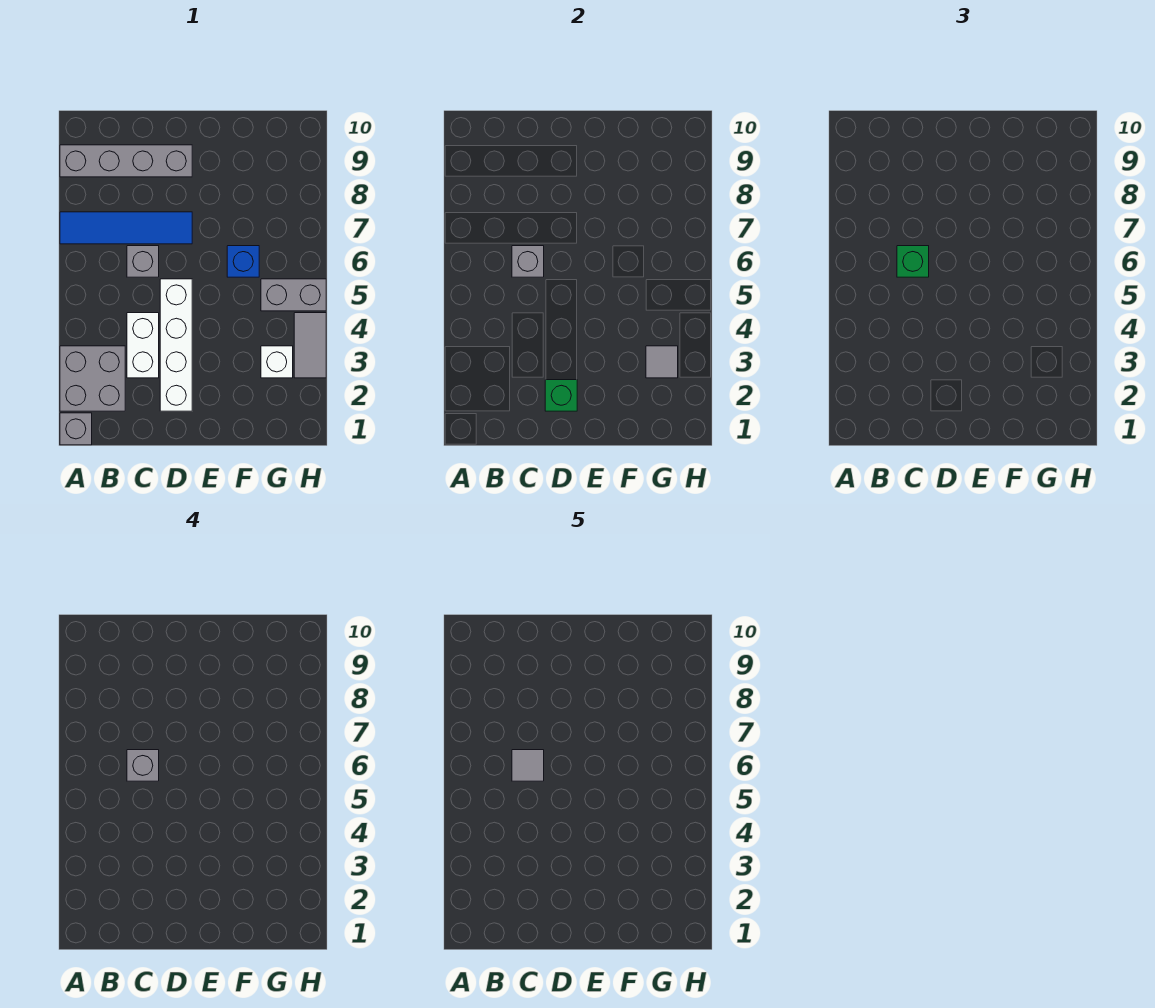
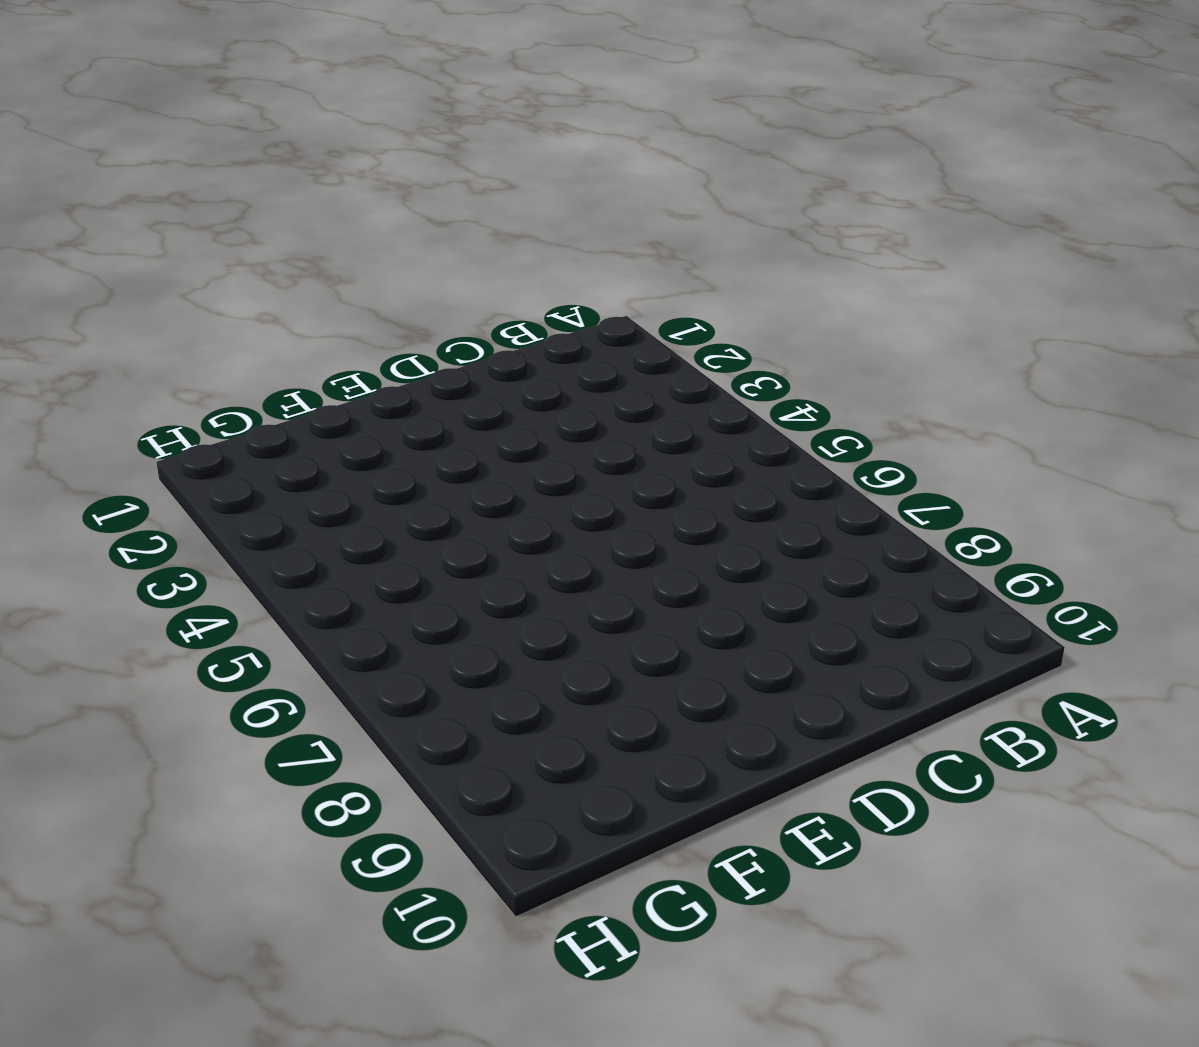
none -> grey 1x1 brick [60,413,92,445]
none -> grey 2x2 brick [60,346,125,411]
none -> blue 1x4 tile [60,212,192,244]

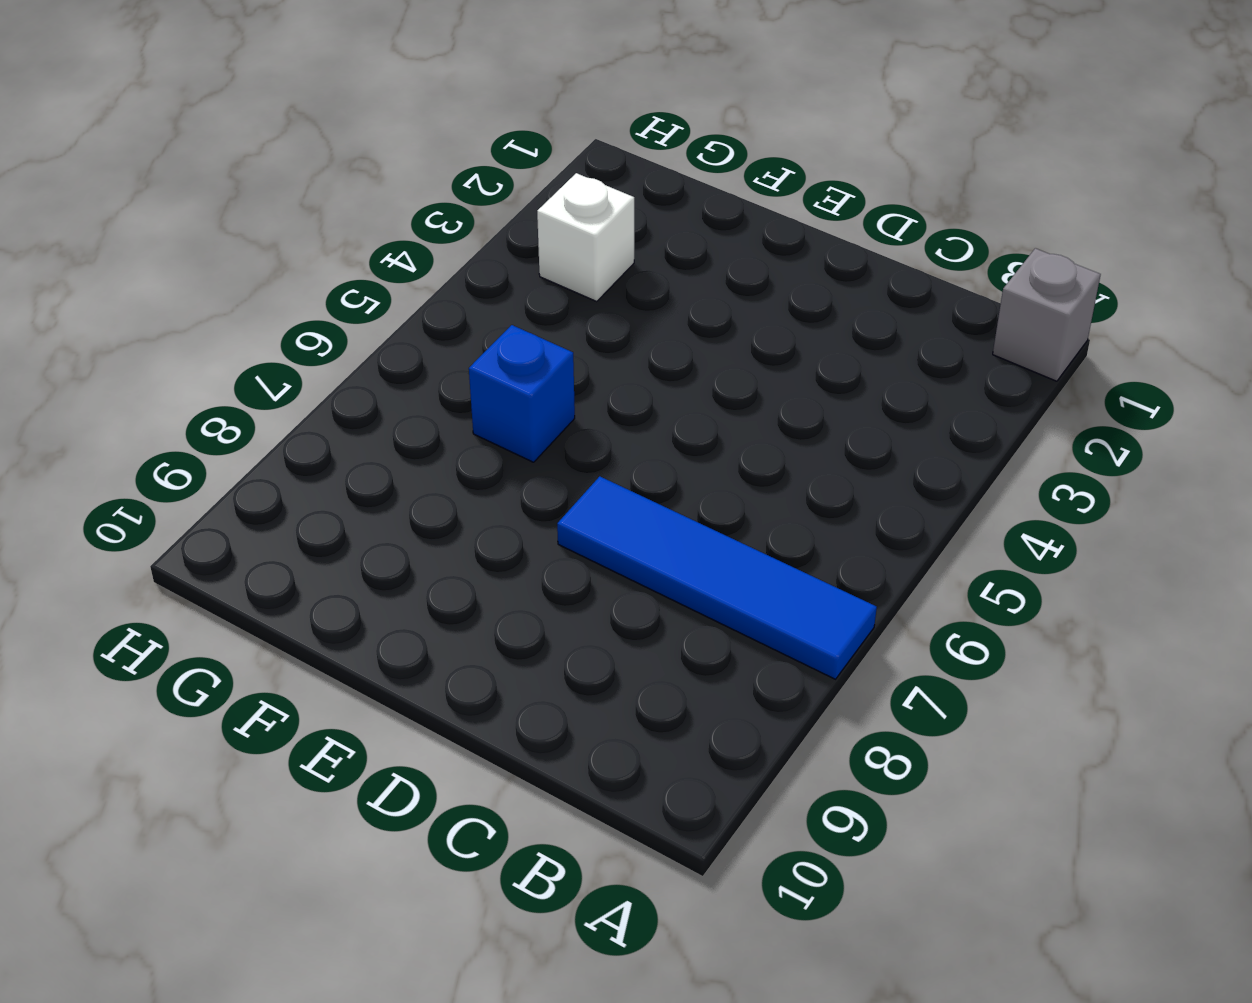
none -> grey 2x2 brick [60,346,125,411]
none -> grey 1x4 brick [60,145,192,177]
none -> white 1x2 brick [127,313,159,378]

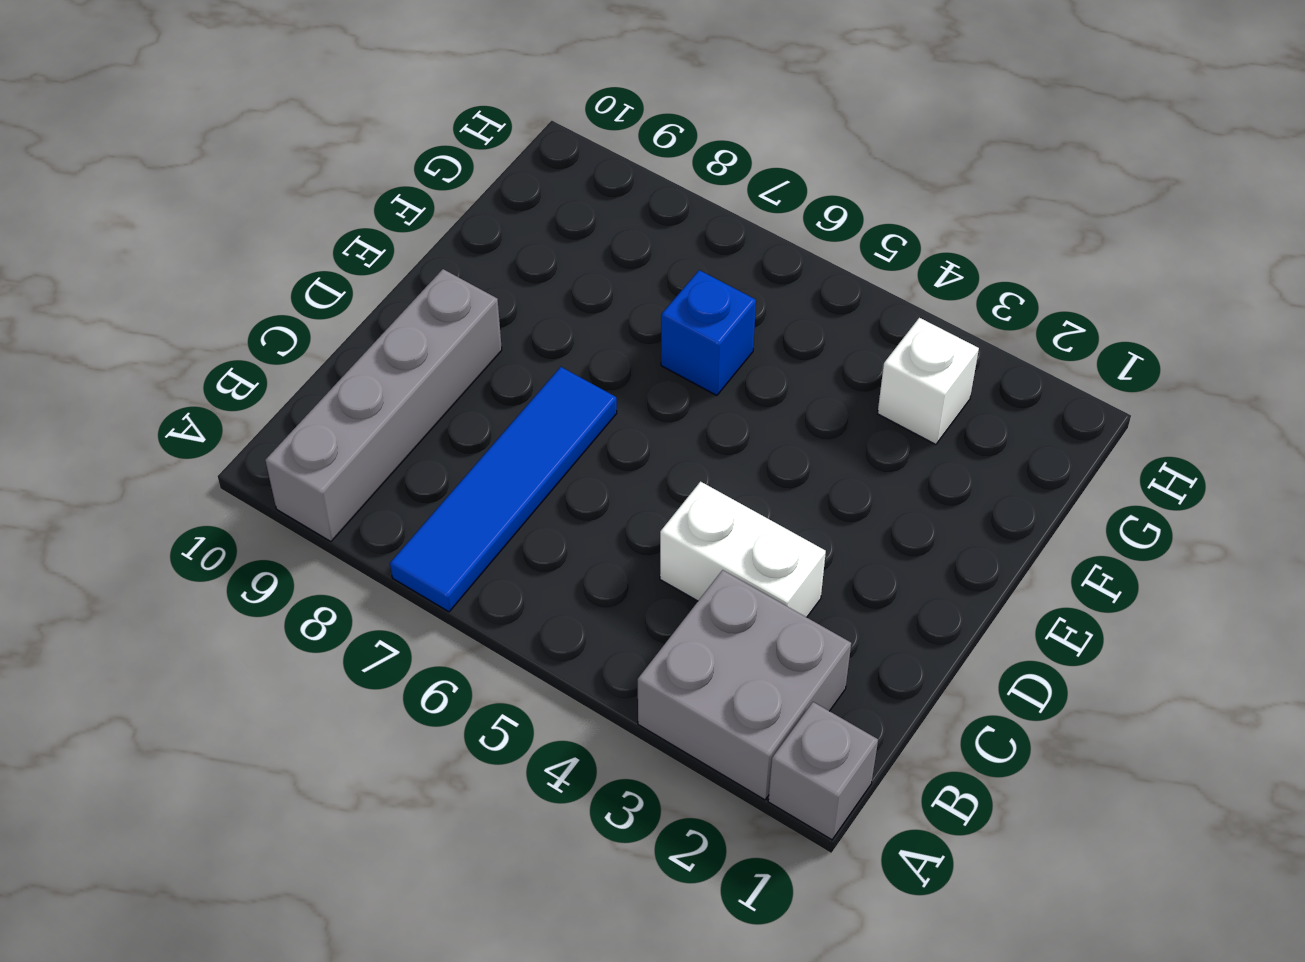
none -> grey 1x1 brick [127,246,159,277]
none -> white 1x4 brick [160,279,192,411]
none -> grey 1x2 brick [261,279,326,311]

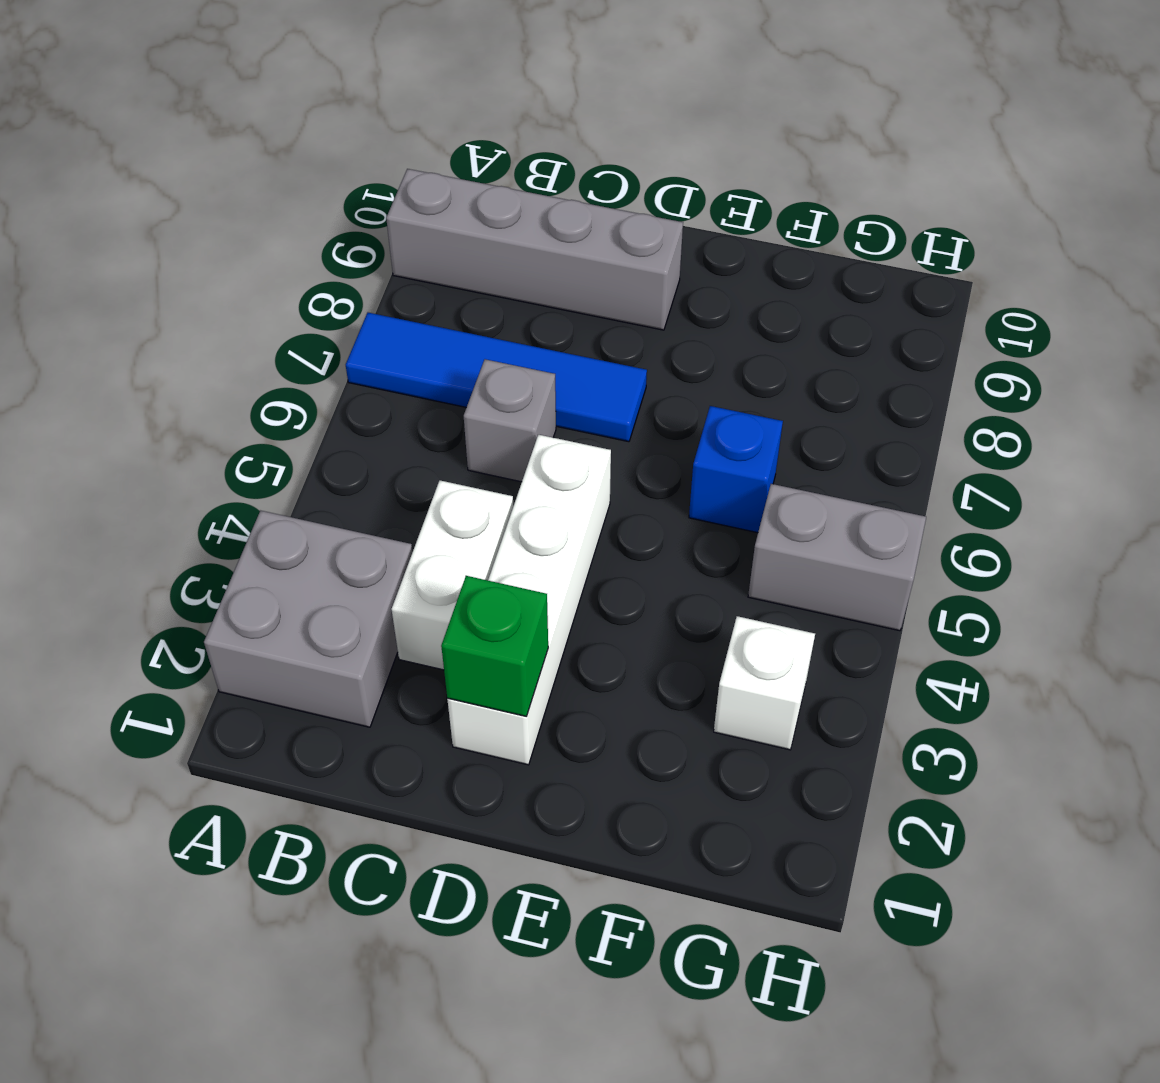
none -> grey 1x1 brick [60,413,92,445]
none -> grey 1x2 tile [294,313,326,378]
none -> grey 1x1 brick [512,246,544,277]

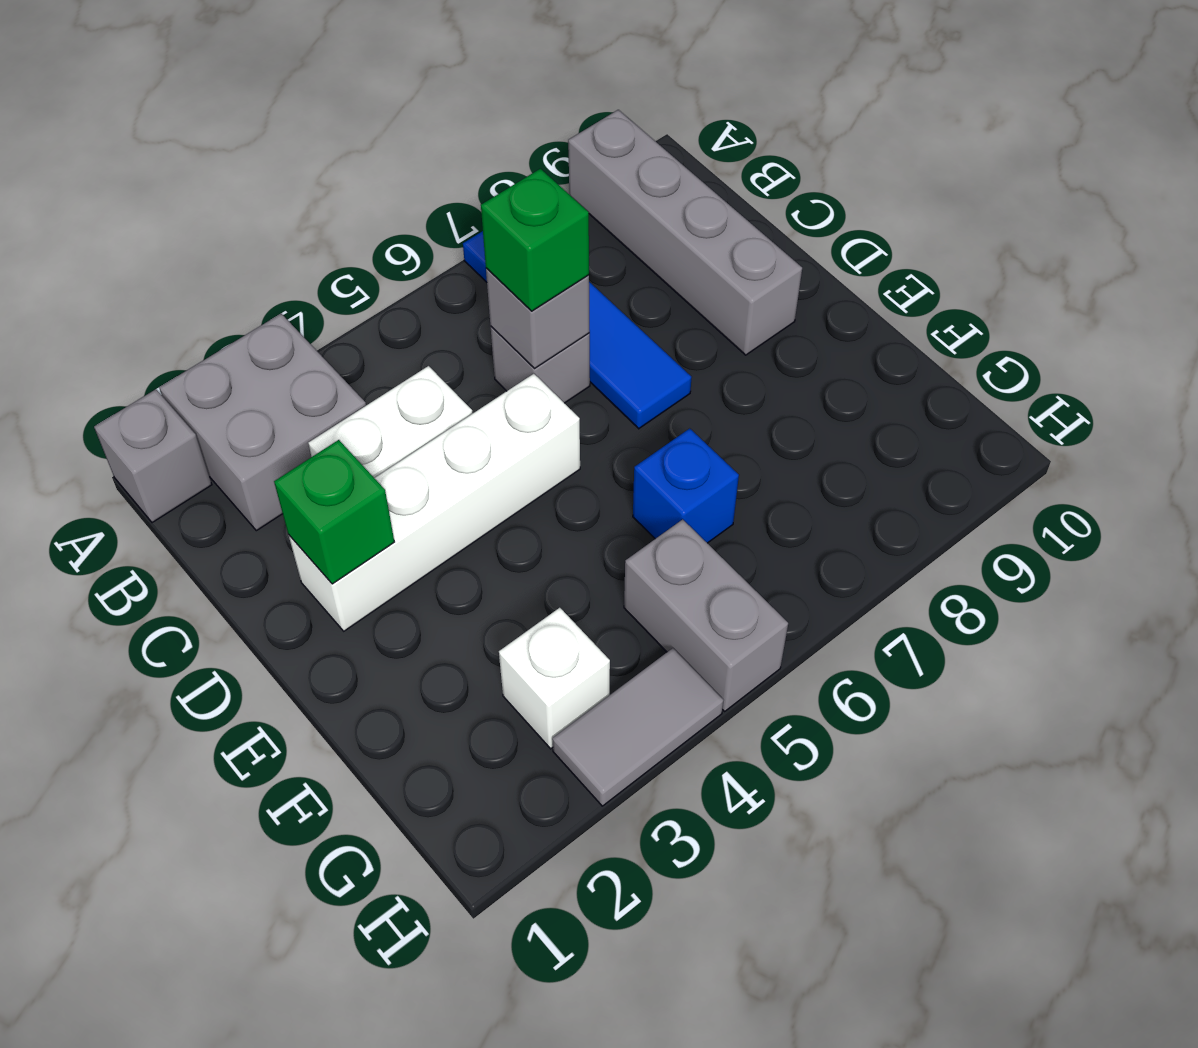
none -> grey 1x1 tile [646,346,678,378]
none -> grey 1x1 brick [127,750,159,781]
none -> grey 1x1 tile [512,750,544,781]

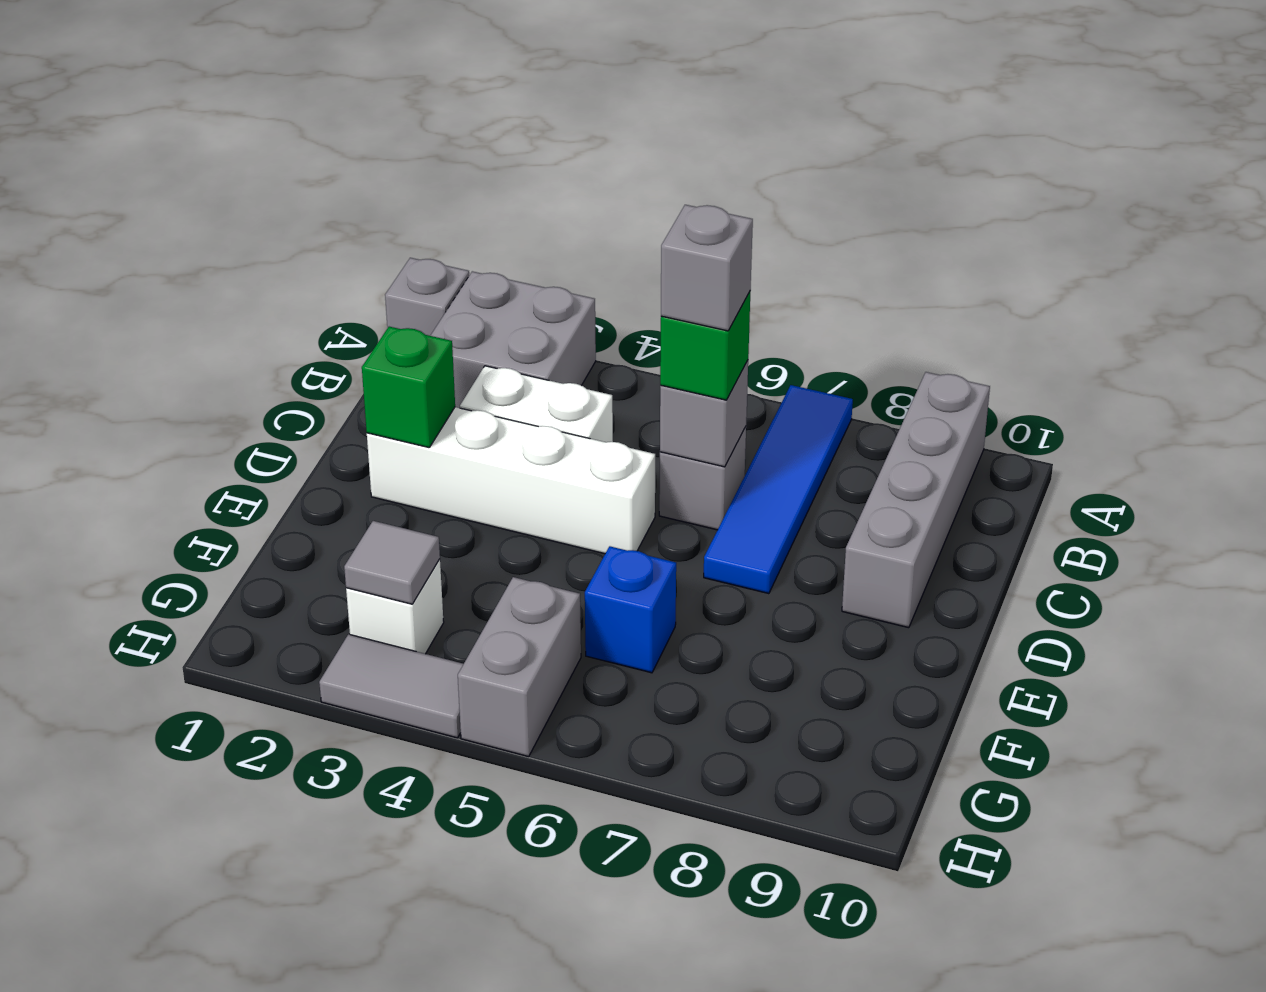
none -> grey 1x1 tile [512,750,544,781]

